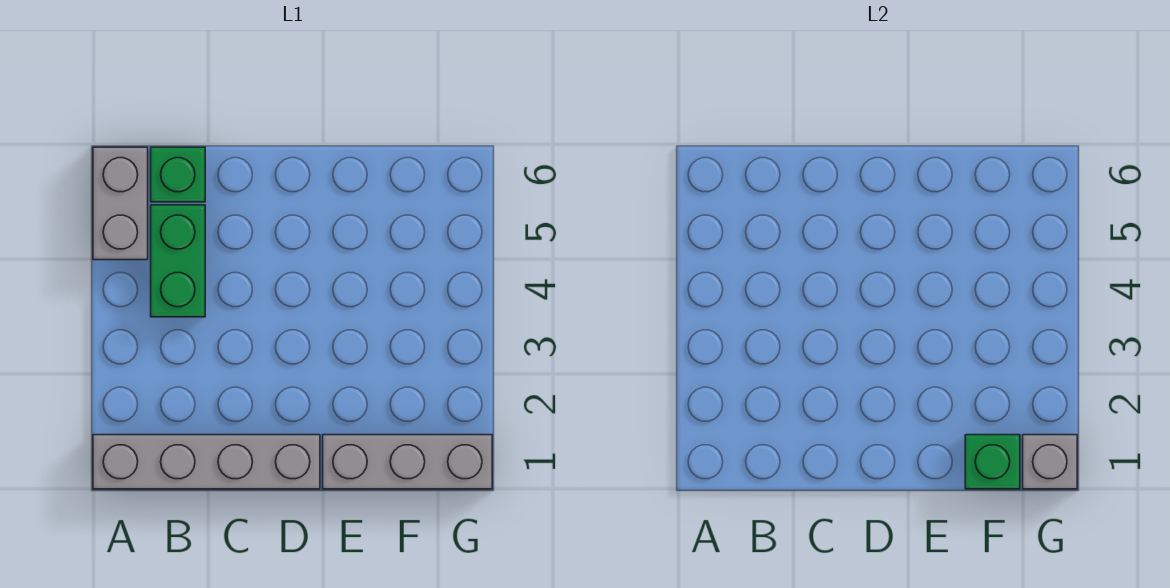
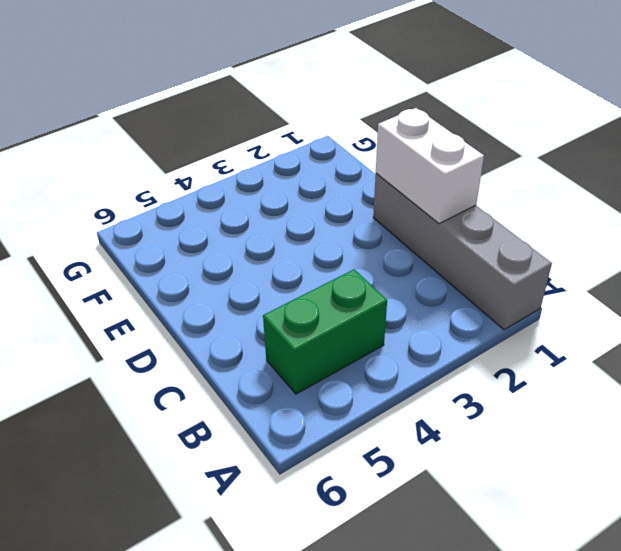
white 1x2 brick [376,108,484,224] -> none
none -> grey 1x2 brick [93,147,148,260]
none -> green 1x1 brick [151,147,205,202]

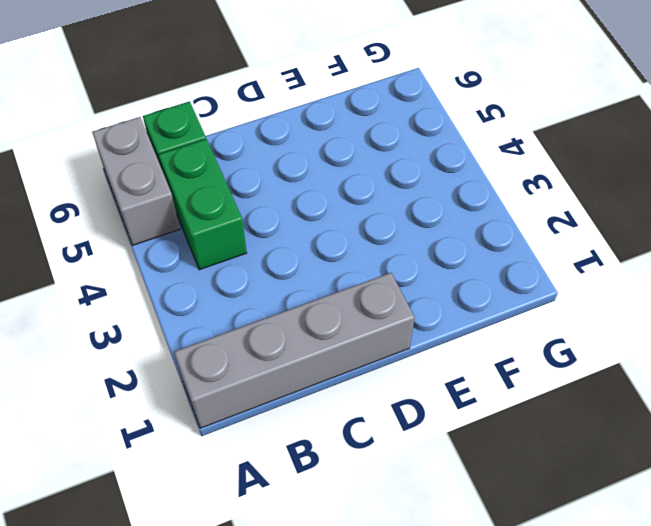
none -> grey 1x3 brick [323,435,492,489]
none -> green 1x1 brick [965,435,1020,489]

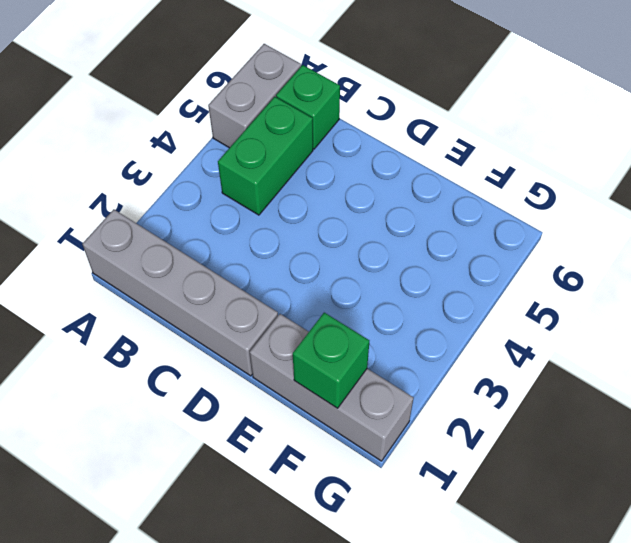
none -> grey 1x1 brick [1023,435,1077,489]

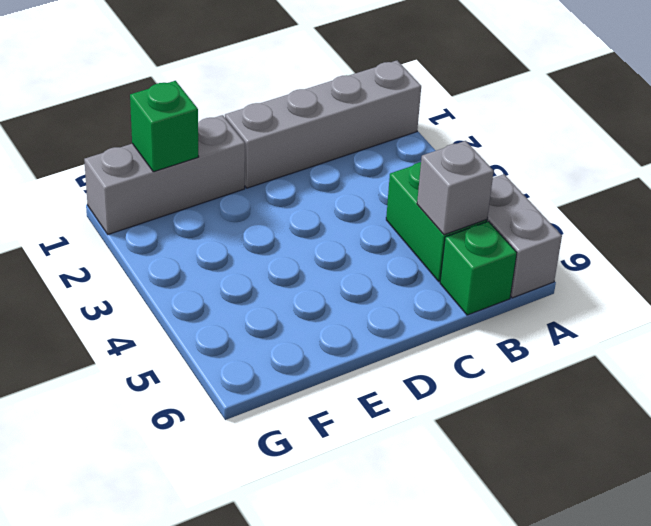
grey 1x1 brick [417,141,494,235] -> grey 1x1 brick moved to [1023,435,1077,489]

